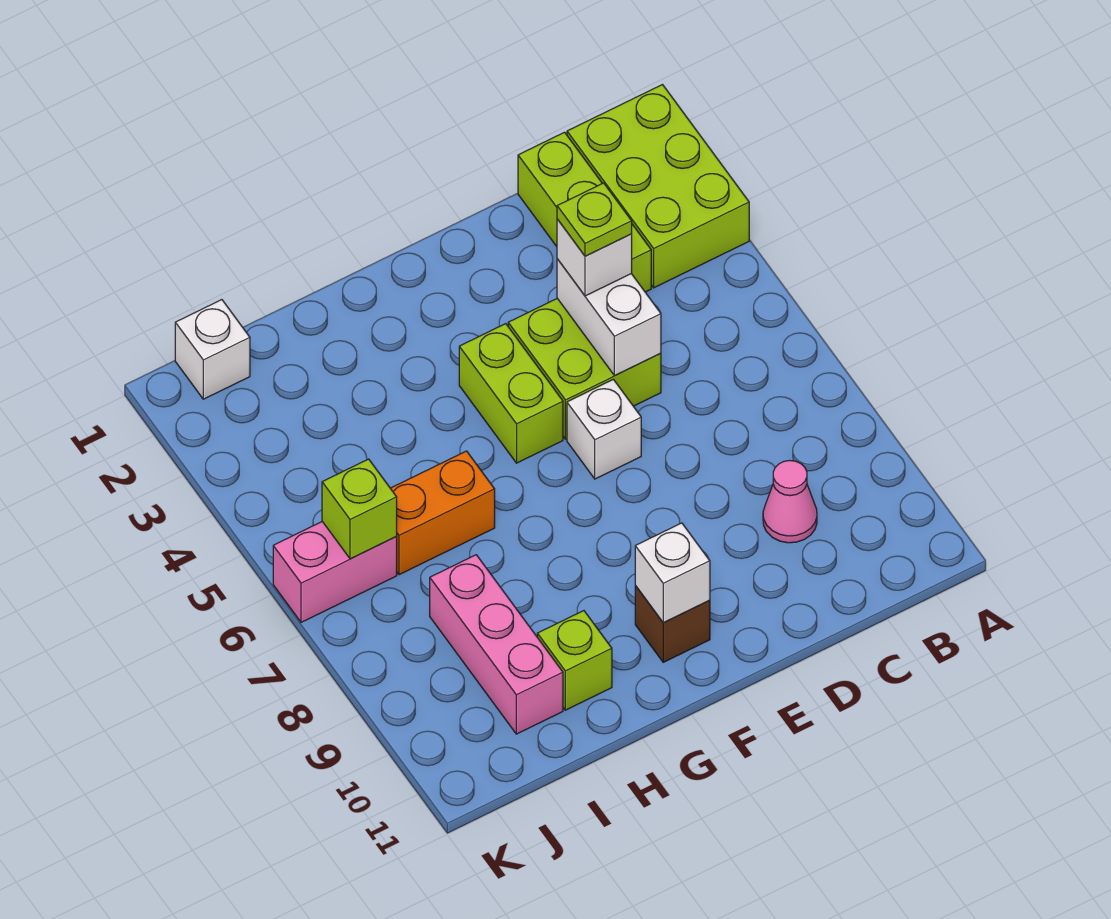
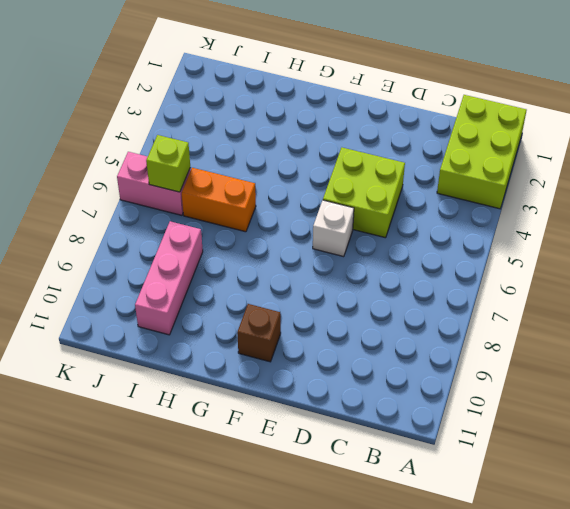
none -> lime 1x3 brick [518,132,651,292]
none -> pink 1x1 cone [763,460,817,543]
none -> lime 1x2 brick [459,324,563,463]

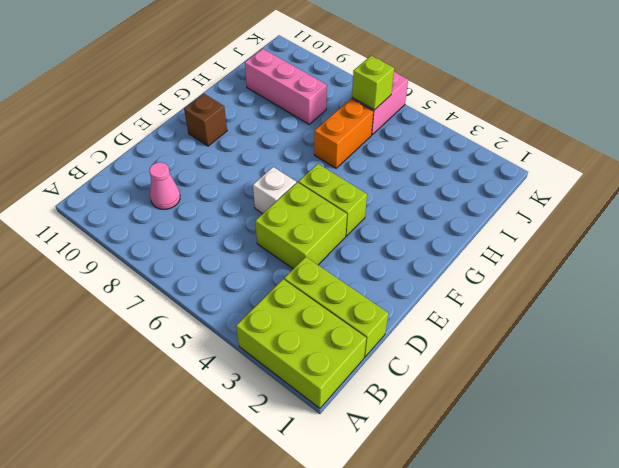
none -> lime 1x1 brick [537,611,612,710]
none -> white 1x1 brick [175,300,250,399]
none -> white 1x2 brick [557,259,661,376]

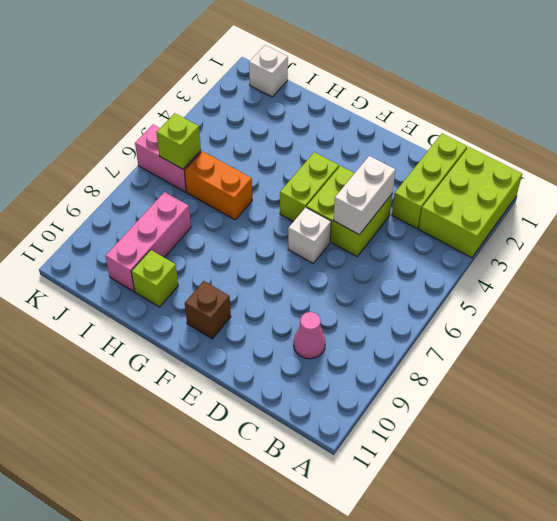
none -> white 1x1 brick [635,523,710,623]
none -> white 1x1 brick [557,219,632,296]
none -> lime 1x1 plate [557,183,632,256]

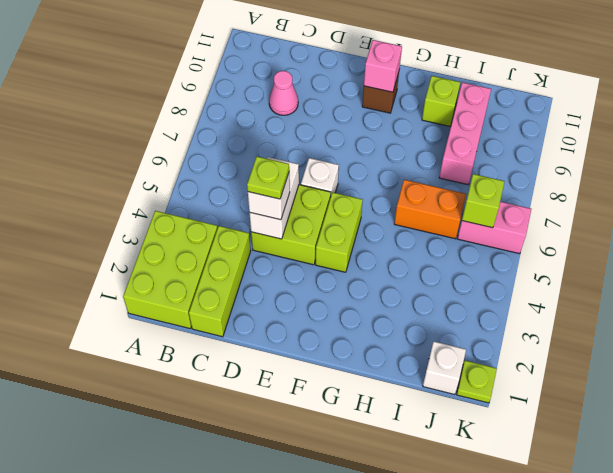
pink 1x1 brick [364,40,402,92] -> white 1x1 brick [635,523,710,623]
lime 1x1 plate [457,361,497,403] -> none

